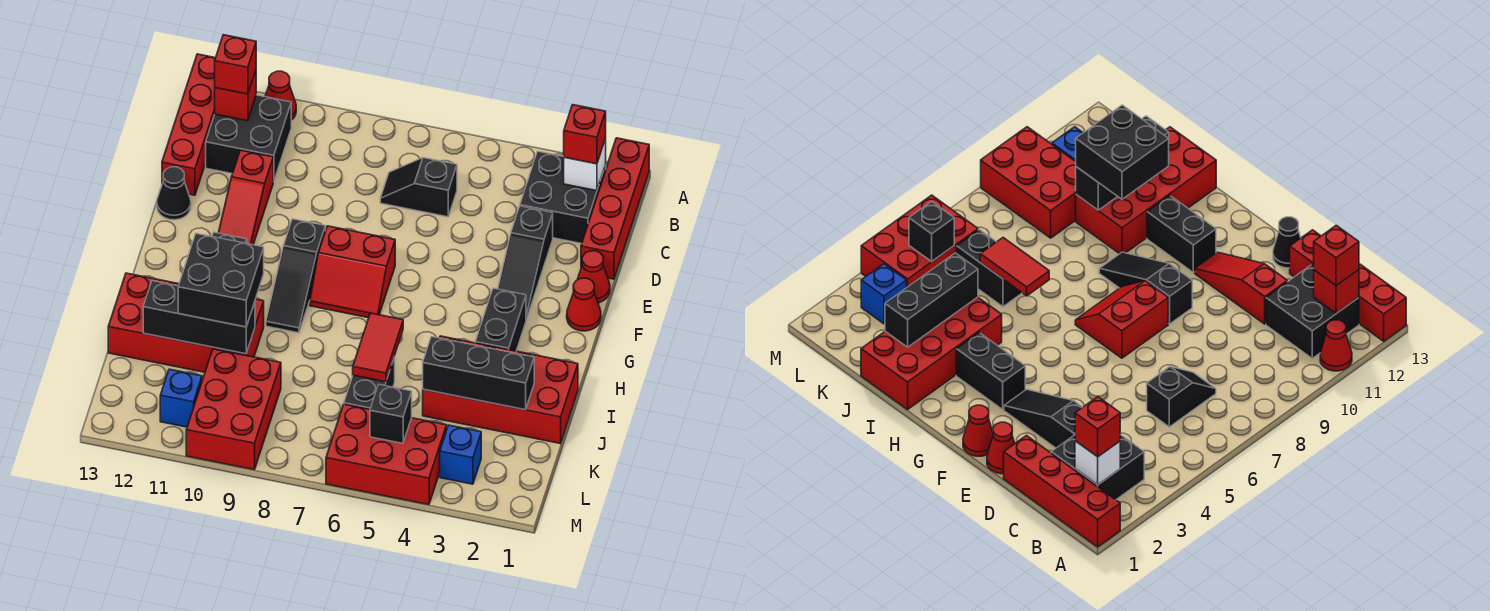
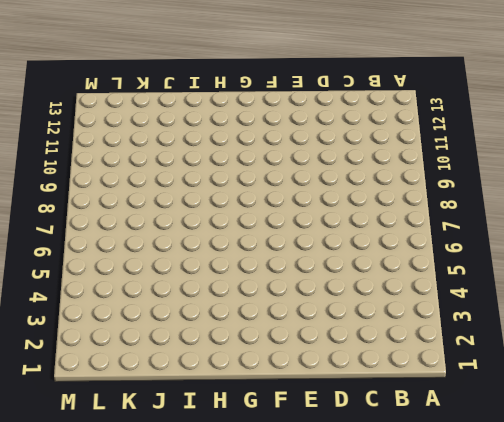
none -> red 1x4 brick [581,138,649,279]
none -> red 1x1 cone [265,71,296,120]
none -> red 1x4 brick [162,54,215,195]
none -> black 2x2 brick [520,151,606,244]

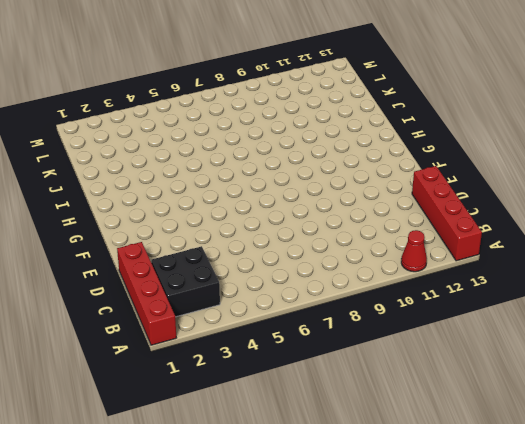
none -> black 2x2 brick [206,95,291,182]
none -> black 1x2 slope [380,158,457,217]
none -> black 1x3 slope [498,206,553,320]
none -> red 1x3 slope [219,150,273,245]

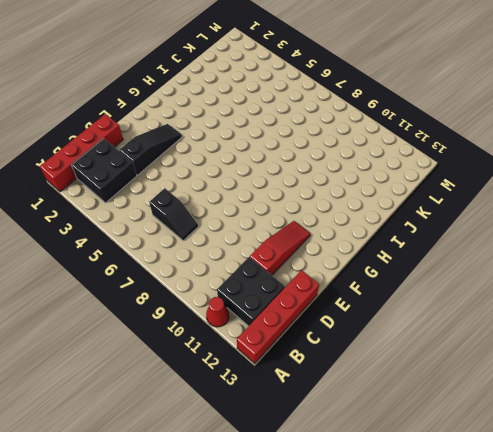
none -> red 1x1 cone [577,251,610,303]
none -> black 1x1 cone [157,167,191,220]
none -> red 1x1 cone [567,278,601,331]
none -> red 2x2 slope [310,226,395,318]

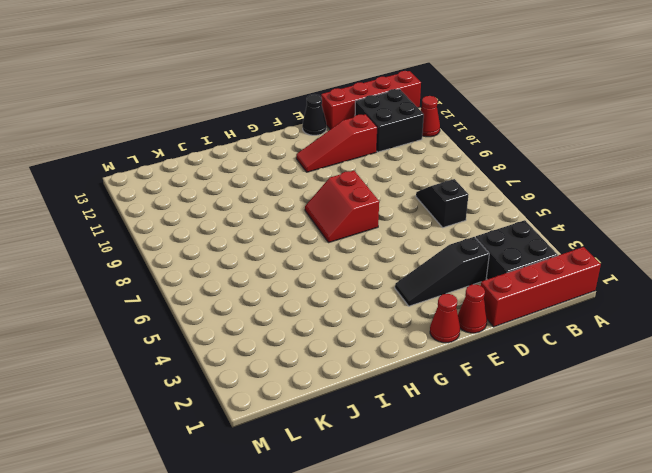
none -> black 1x3 slope [266,219,325,333]
none -> black 1x2 brick [475,288,526,351]
none -> black 1x2 brick [1147,195,1216,273]
none -> red 2x4 brick [423,336,578,443]

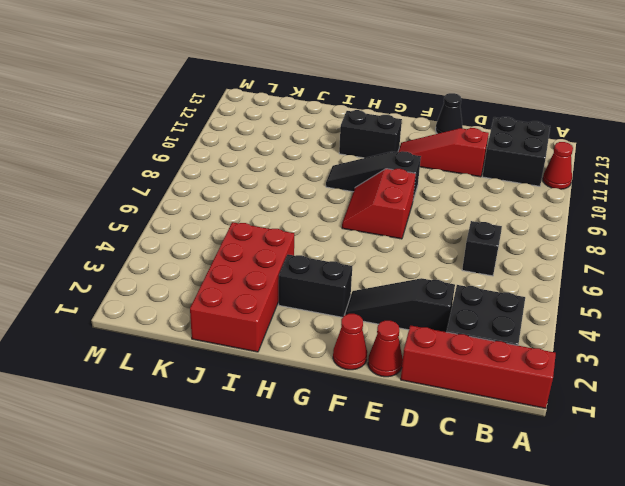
none -> red 1x4 brick [162,54,215,195]
none -> red 2x4 brick [108,273,264,372]
none -> black 1x2 brick [344,357,395,409]
none -> red 2x3 brick [186,349,281,470]

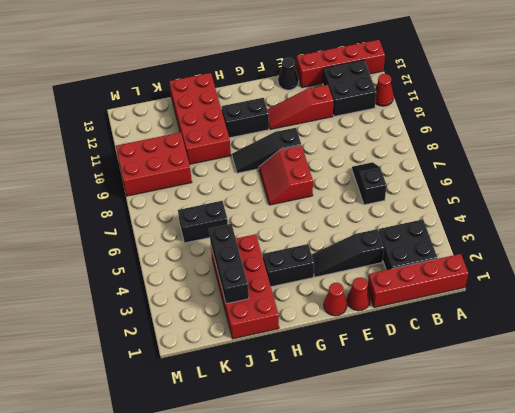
none -> blue 1x1 brick [440,425,481,484]
none -> red 2x3 brick [326,404,447,505]
none -> blue 1x1 brick [160,369,202,427]
none -> white 1x1 brick [564,139,606,191]

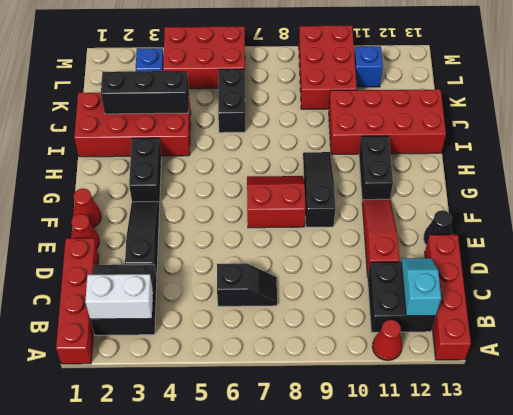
white 1x2 brick [85,274,153,319] -> white 1x1 brick [564,139,606,191]
cyan 1x2 slope [401,258,441,316] -> red 1x1 brick [215,70,256,121]
none -> red 1x2 tile [353,313,403,382]
none -> black 1x3 brick [143,281,255,354]
none -> black 1x1 brick [370,385,412,443]
none -> red 1x1 brick [564,105,606,164]

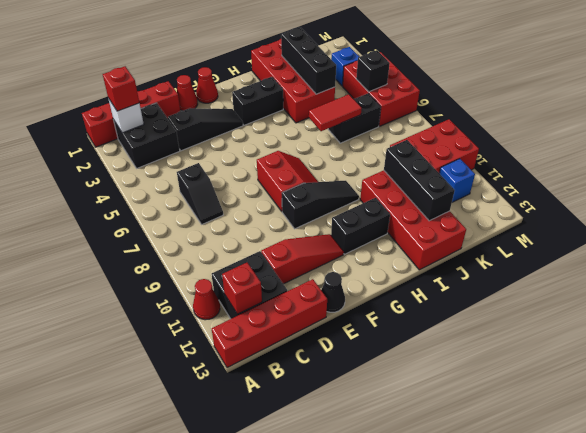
none -> red 1x1 brick [215,35,256,94]
none -> black 2x2 brick [178,234,264,327]

